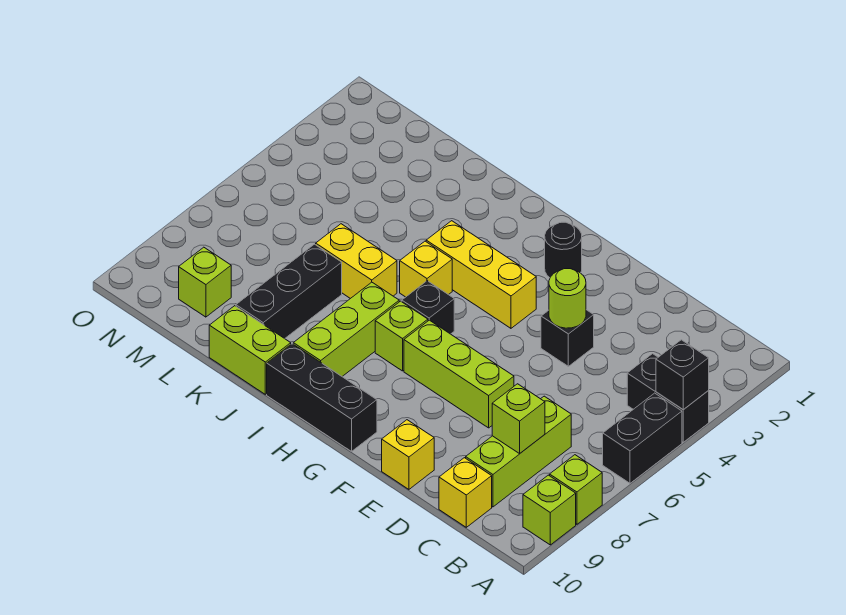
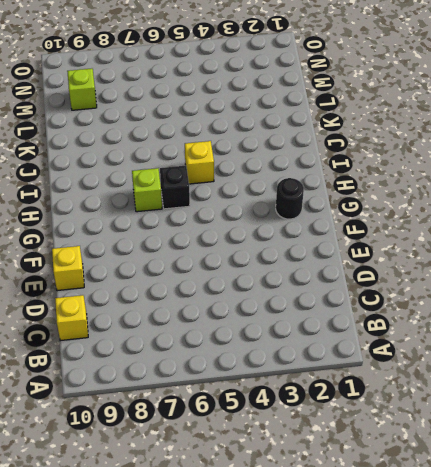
none -> black 1x2 brick [627,354,709,442]
none -> black 1x2 brick [603,393,682,483]
none -> lime 1x1 brick [550,455,602,524]

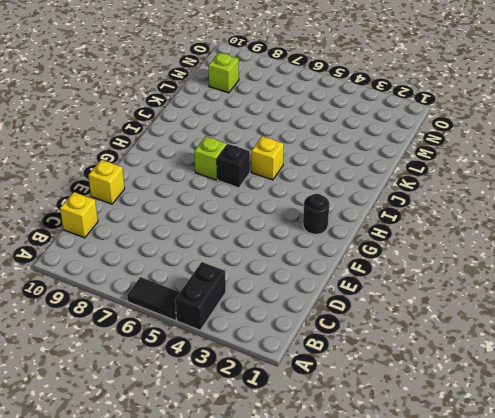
black 1x2 tile [127,277,180,320] -> black 1x2 brick [603,393,682,483]
none -> lime 1x1 brick [550,455,602,524]
none -> lime 1x1 brick [523,475,576,545]
none -> lime 1x3 brick [466,396,571,507]

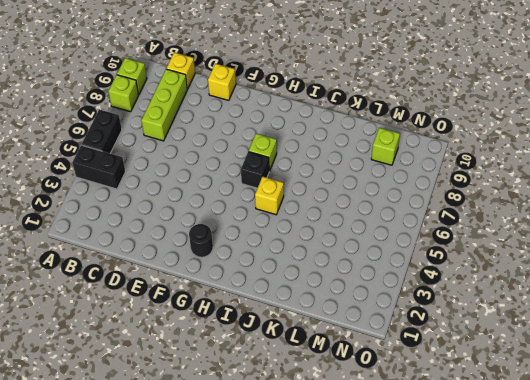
none -> black 1x1 brick [541,310,594,366]
none -> lime 1x3 brick [404,320,514,428]
none -> yellow 1x3 brick [426,221,536,328]

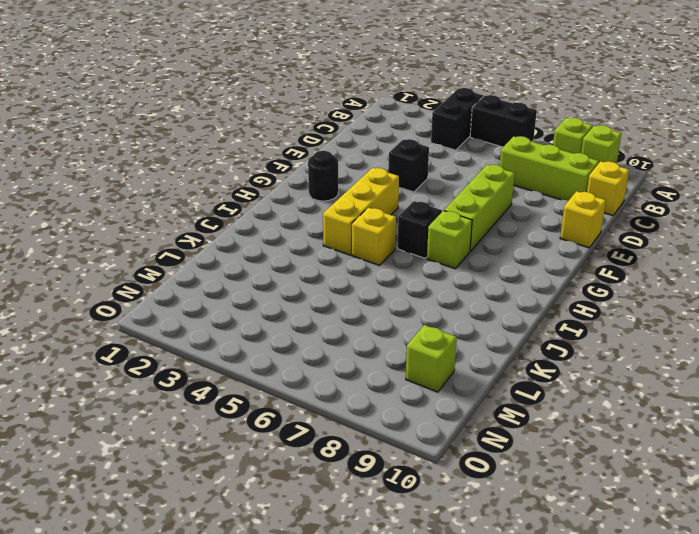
none -> black 1x3 brick [267,344,377,451]
none -> lime 1x3 brick [293,282,399,376]
none -> yellow 1x2 brick [316,224,397,299]

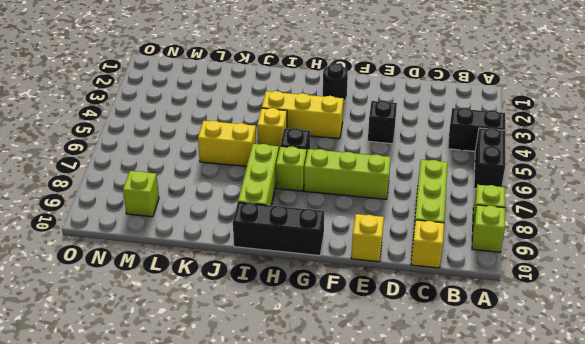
none -> lime 1x2 brick [209,306,291,394]
none -> black 1x3 brick [236,244,342,339]
none -> black 1x1 brick [656,340,709,410]

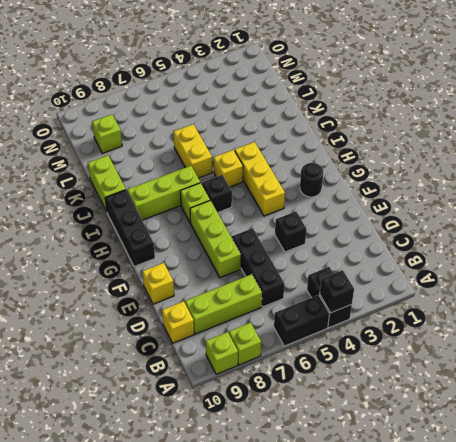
black 1x3 brick [232,228,284,307] -> black 1x3 brick turned to [236,244,342,339]
none -> lime 1x1 brick [492,384,545,454]
none -> lime 1x1 round brick [549,269,586,328]

